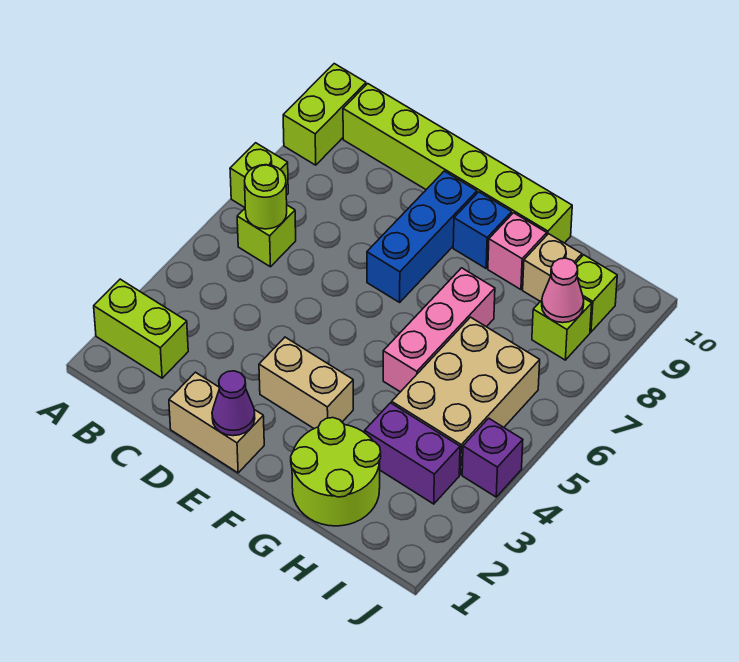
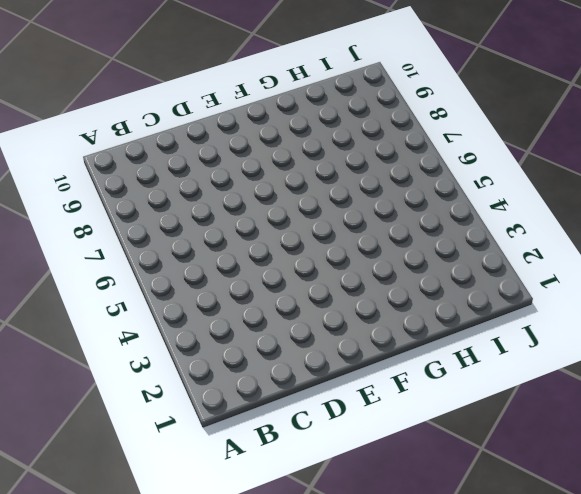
none -> lime 1x2 brick [94,279,188,378]
none -> lime 1x1 brick [230,143,288,207]
none -> lime 1x2 brick [283,64,366,165]

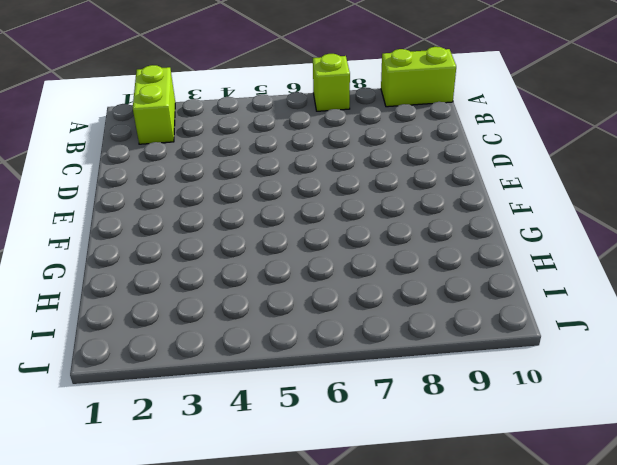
none -> lime 1x1 brick [237,205,296,267]
none -> lime 1x6 brick [343,84,572,243]
none -> tan 1x2 brick [169,372,264,473]

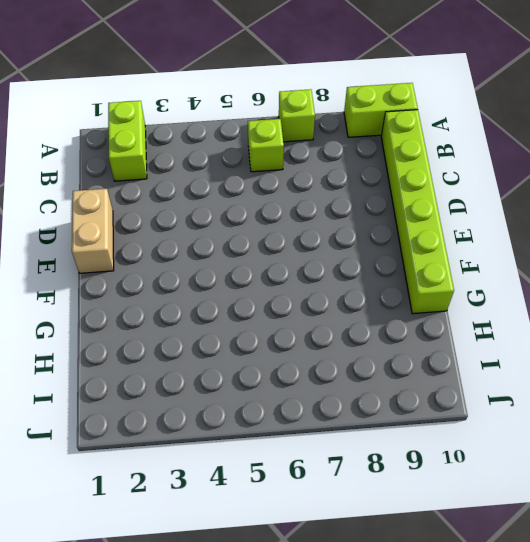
none -> tan 1x2 brick [259,337,353,429]
none -> blue 1x3 brick [367,171,477,302]
none -> blue 1x1 brick [453,192,512,268]

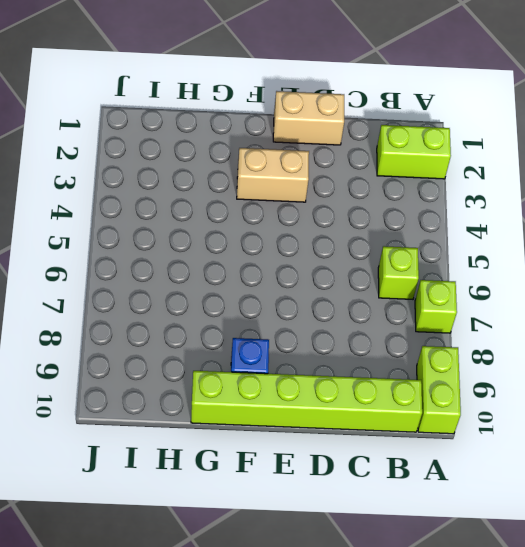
none -> blue 1x3 brick [367,171,477,302]
none -> lime 2x2 round brick [291,418,381,526]
none -> pink 1x3 brick [383,268,495,392]

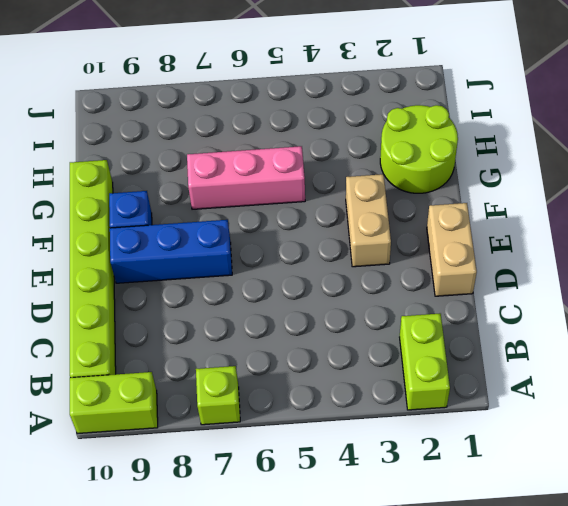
none -> lime 1x1 brick [237,205,296,267]
none -> pink 1x1 brick [488,213,547,290]
none -> purple 1x2 brick [365,403,460,504]

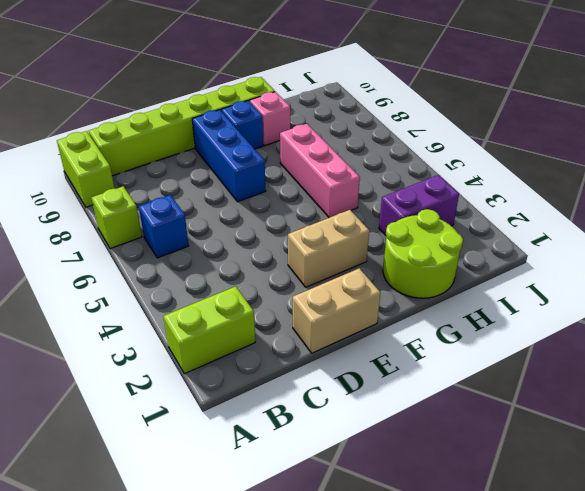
blue 1x1 brick [139,195,189,258] -> lime 1x1 brick [237,205,296,267]
none -> tan 2x3 brick [392,317,540,475]
none -> tan 1x1 brick [523,234,582,301]
none -> lime 1x1 brick [532,298,592,360]

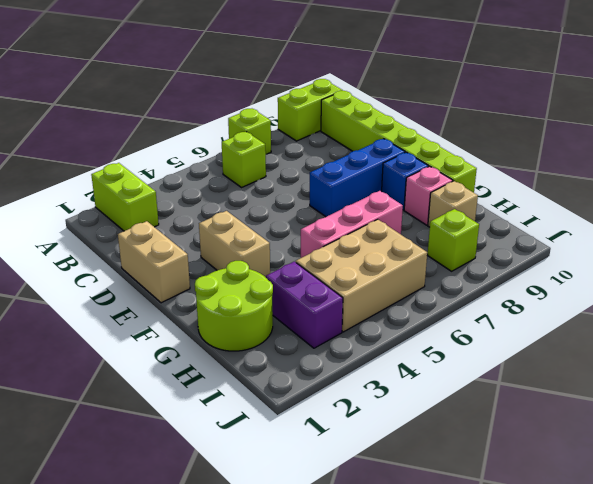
none -> lime 1x1 brick [576,255,617,332]
none -> purple 1x1 brick [462,418,523,497]
none -> lime 1x1 round brick [245,165,287,229]

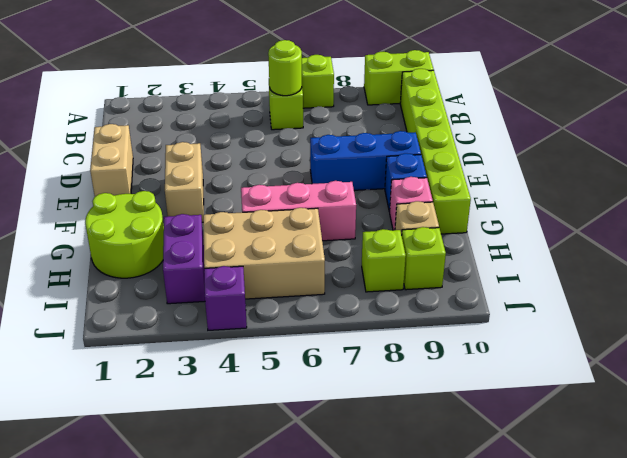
none -> lime 1x2 brick [94,279,188,378]
none -> purple 1x1 cone [212,371,255,436]
none -> pink 1x1 cone [542,258,584,323]

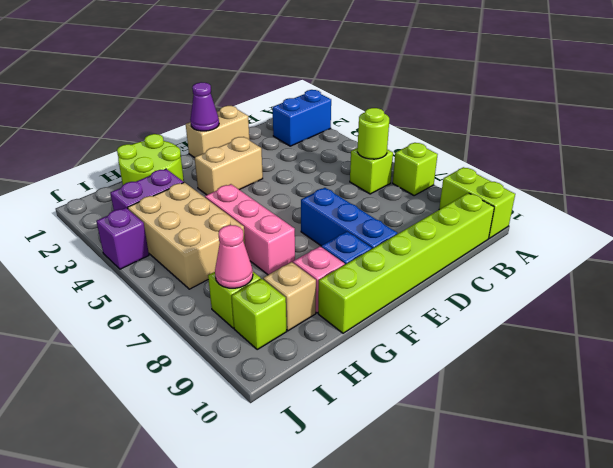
blue 1x2 brick [273,90,331,146] -> lime 1x2 brick [94,279,188,378]

